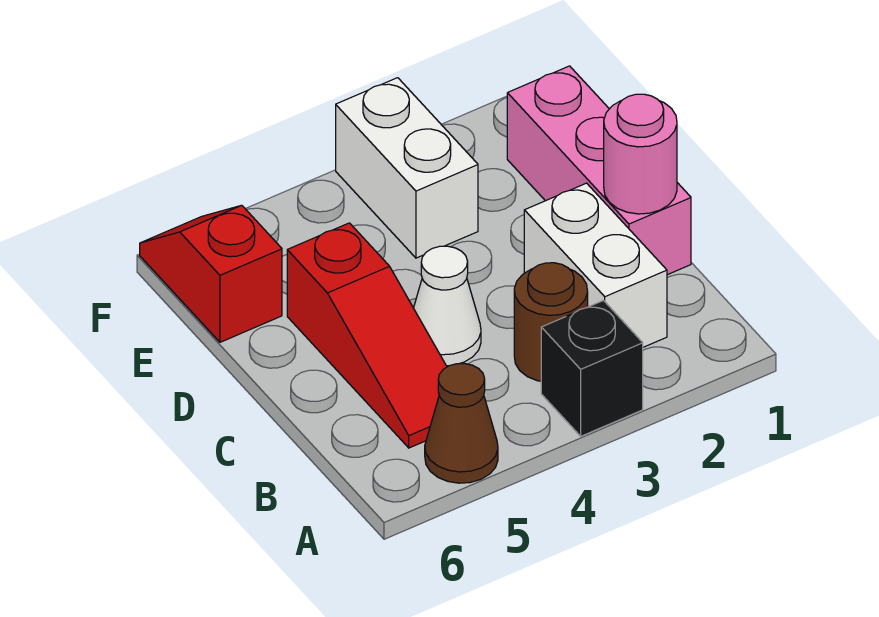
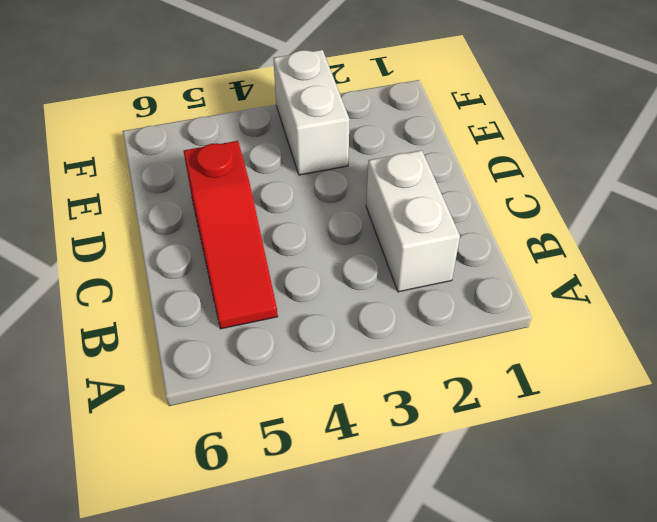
none -> black 1x1 brick [541,301,643,436]
none -> brown 1x1 cone [425,363,498,483]

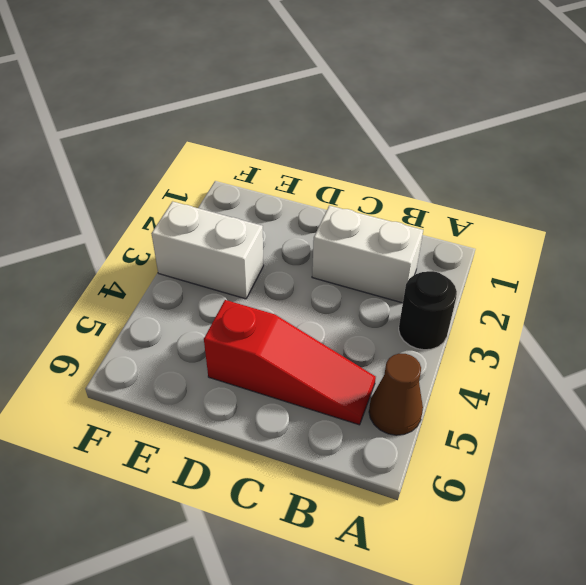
black 1x1 round brick [399,271,457,350] -> black 1x1 brick [541,301,643,436]
none -> brown 1x1 round brick [514,263,588,381]
none -> pink 1x3 brick [507,66,691,275]

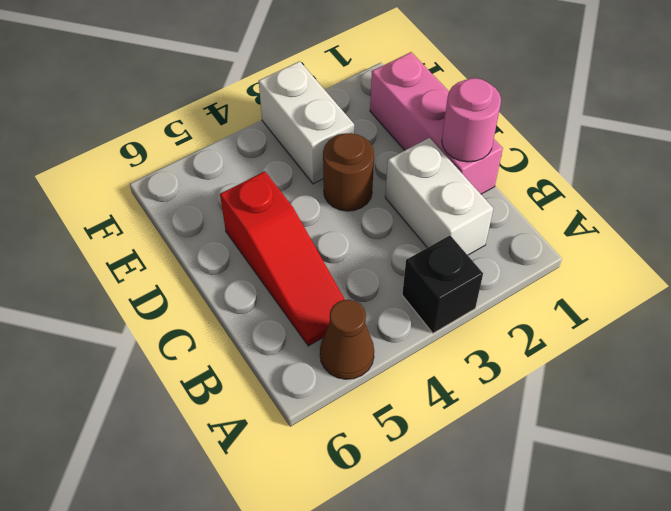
brown 1x1 round brick [323,133,374,211] -> brown 1x1 round brick moved to [514,263,588,381]
none -> white 1x1 cone [414,246,481,366]
none -> red 1x2 slope [140,205,282,342]

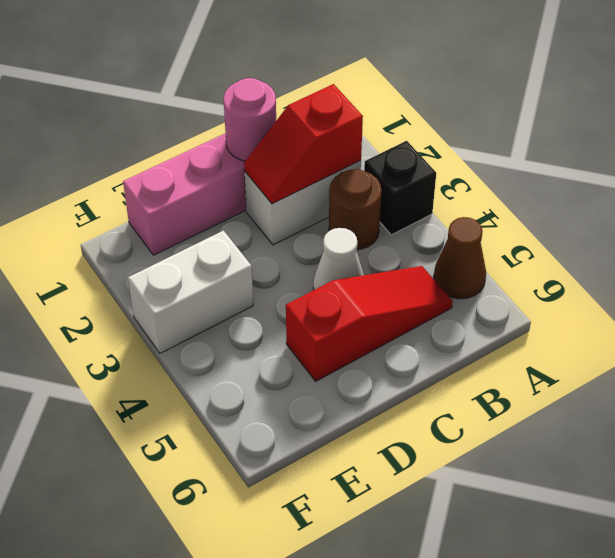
red 1x2 slope [244,84,363,204] -> red 1x2 slope moved to [140,205,282,342]

